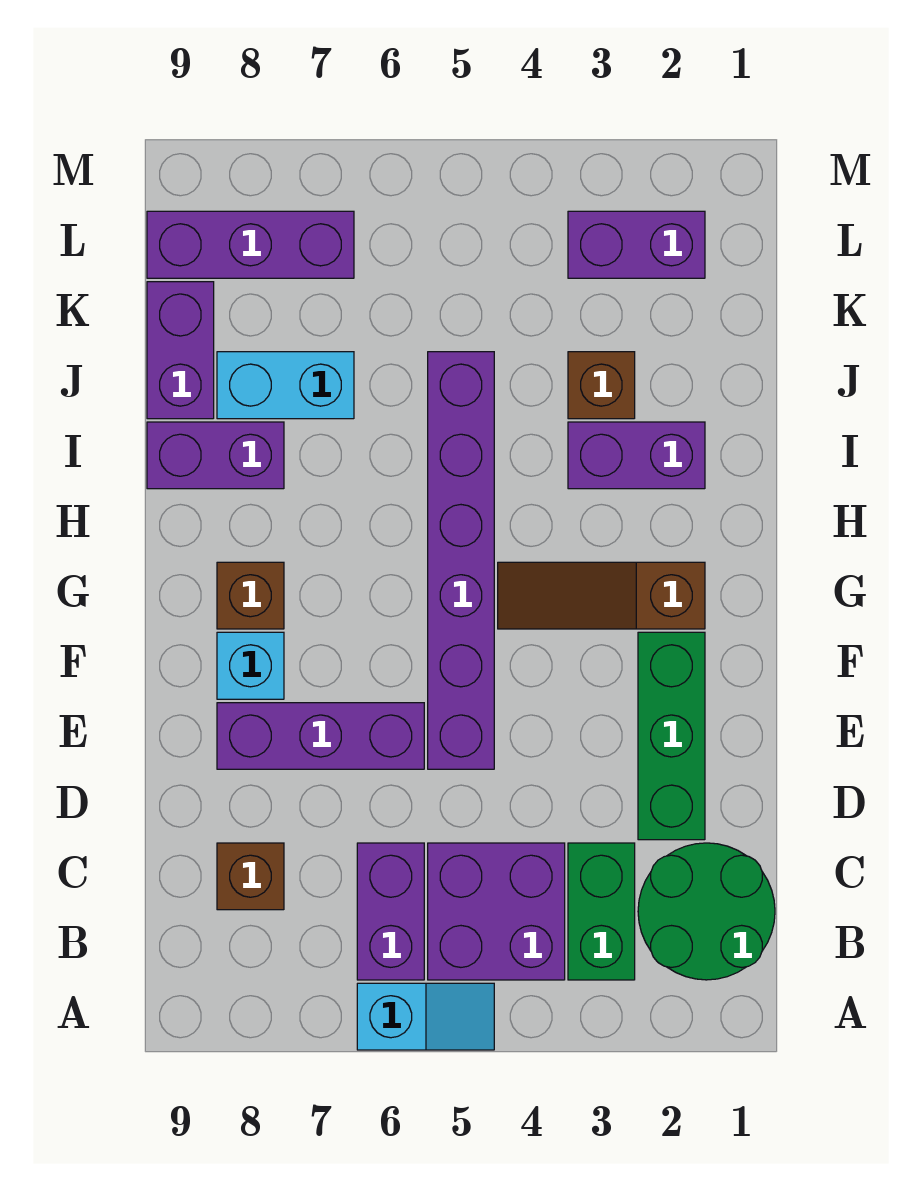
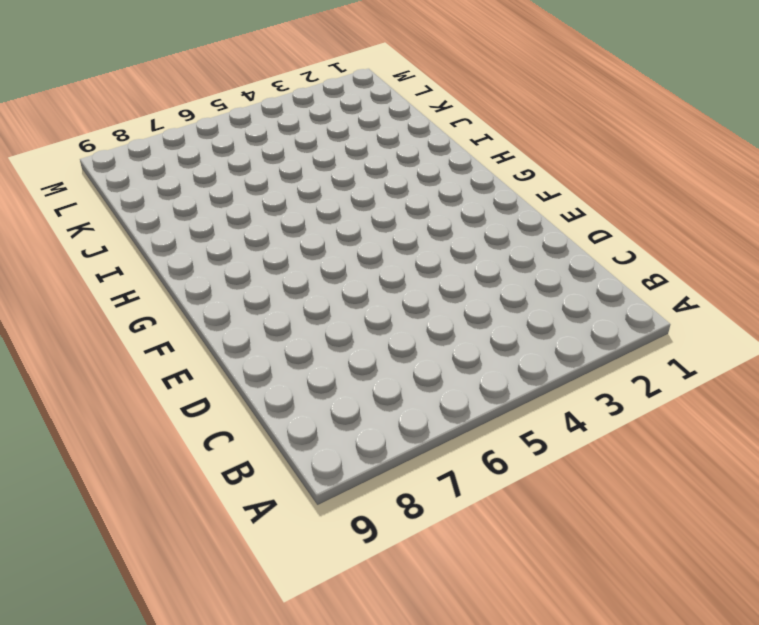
none -> cyan 1x2 slope [357,983,494,1050]
none -> green 2x2 round brick [638,843,775,980]
none -> green 1x2 brick [568,843,635,980]

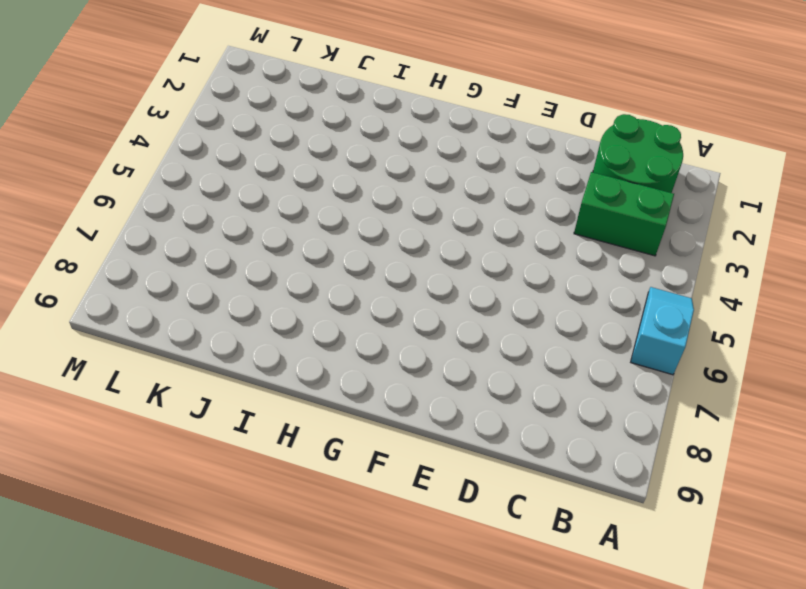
none -> purple 2x2 brick [428,843,565,980]
none -> purple 1x2 brick [357,843,424,980]
none -> brown 1x1 brick [217,843,284,910]

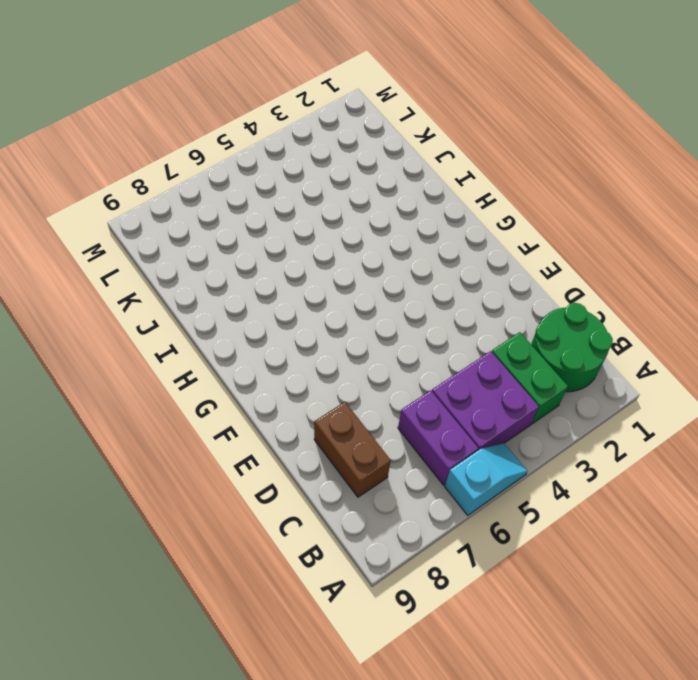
brown 1x2 brick [314,402,391,497] -> brown 1x1 brick [217,843,284,910]
none -> green 1x3 brick [638,632,705,840]
none -> purple 1x6 brick [428,352,494,769]
none -> purple 1x3 brick [217,703,424,769]

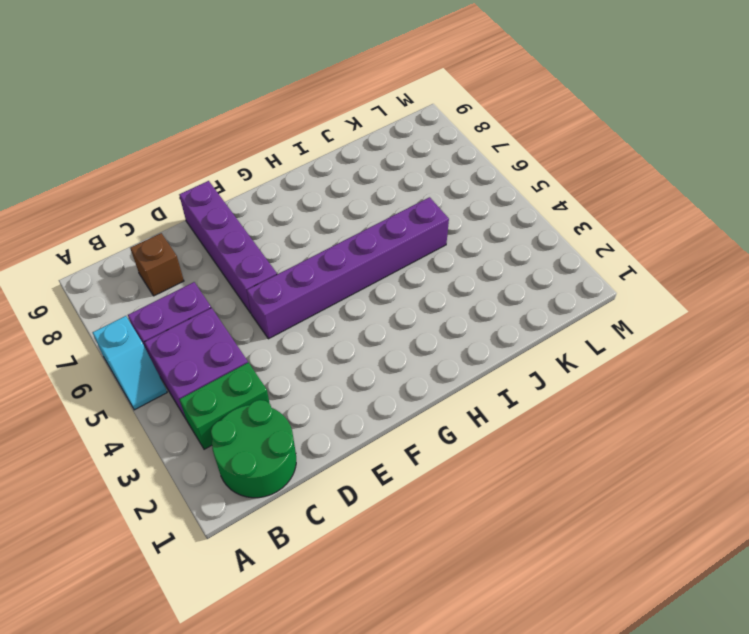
purple 1x4 brick [179,181,277,313] -> purple 1x3 brick [217,703,424,769]
none -> green 1x3 brick [638,632,705,840]
none -> cyan 1x1 brick [217,632,284,699]
none -> brown 1x3 slope [498,562,705,629]

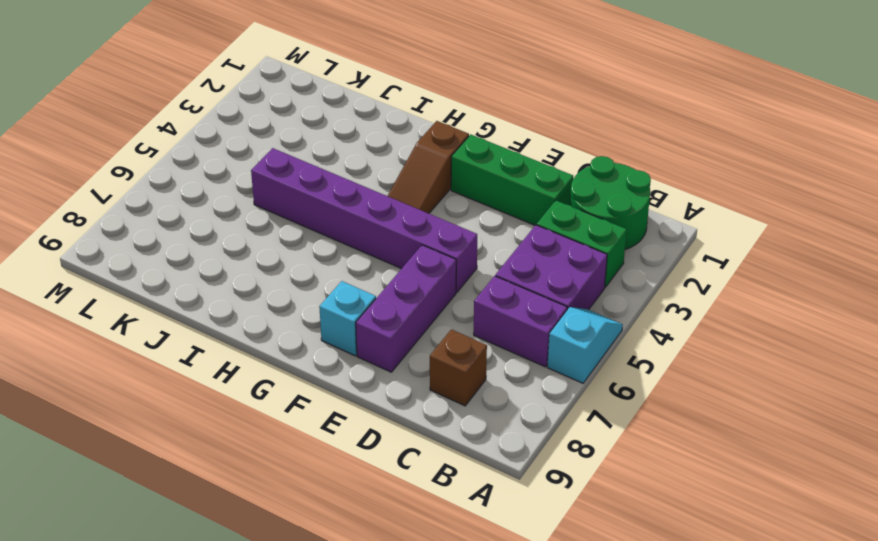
none -> brown 1x1 brick [217,562,284,629]
none -> purple 1x2 brick [568,422,705,489]
none -> purple 1x2 brick [147,422,284,489]

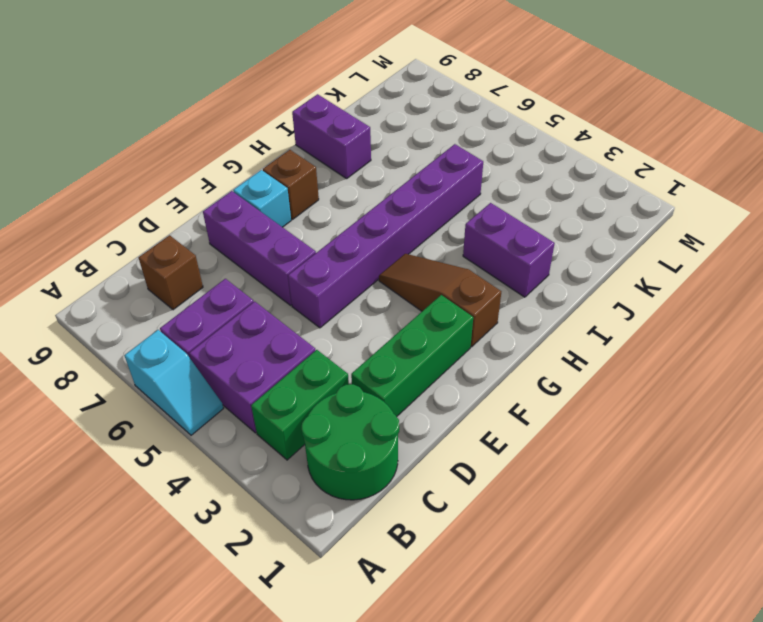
none -> brown 1x1 brick [568,352,635,419]
none -> cyan 1x2 brick [217,352,354,419]
none -> purple 1x2 brick [147,282,214,419]

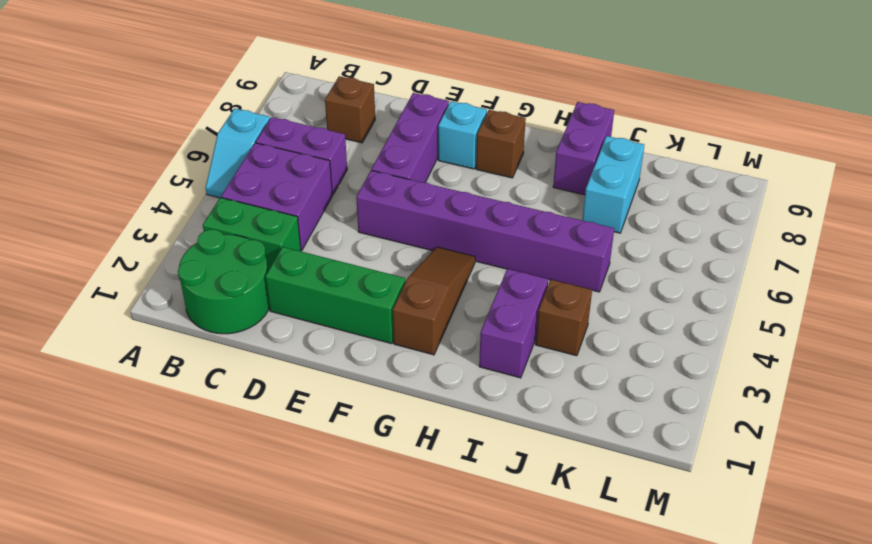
none -> purple 1x2 brick [147,282,214,419]
none -> purple 1x2 brick [568,211,705,278]
none -> purple 1x3 brick [147,211,354,278]

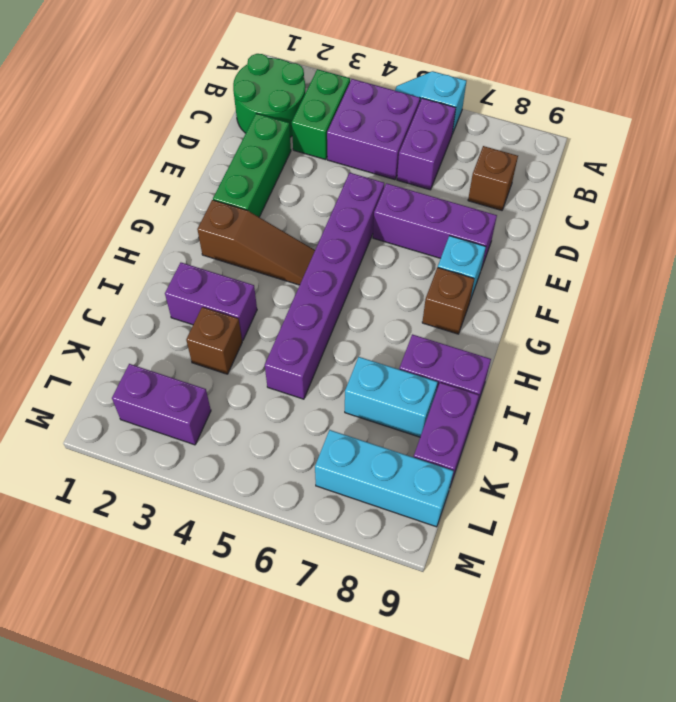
cyan 1x3 brick [315,430,454,527] -> purple 1x3 brick [147,211,354,278]

